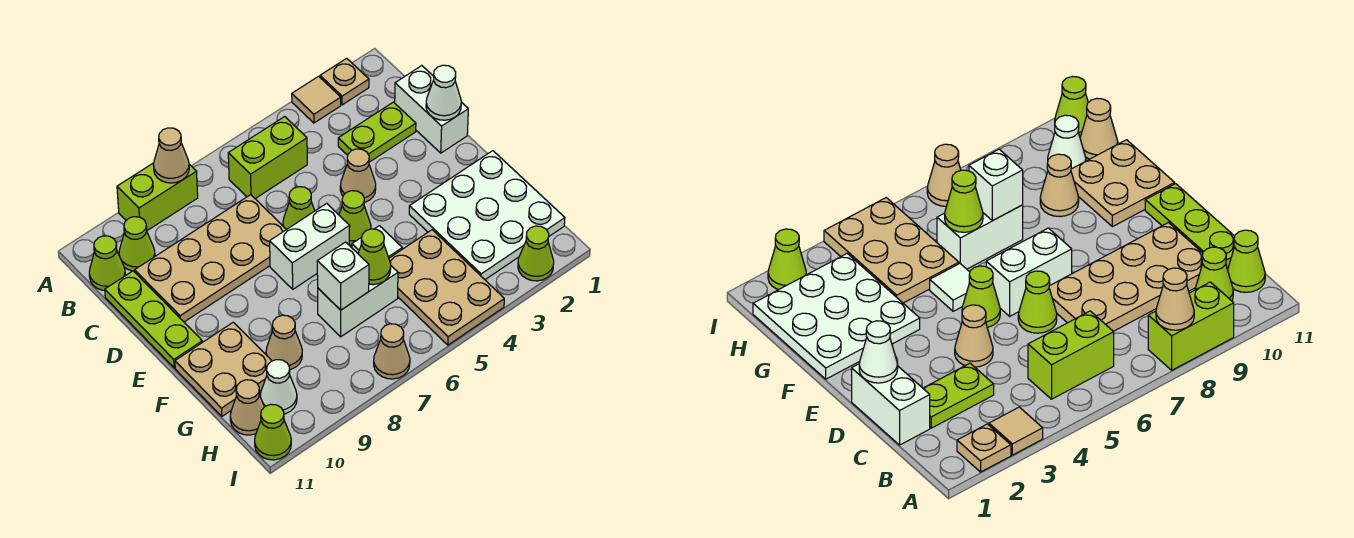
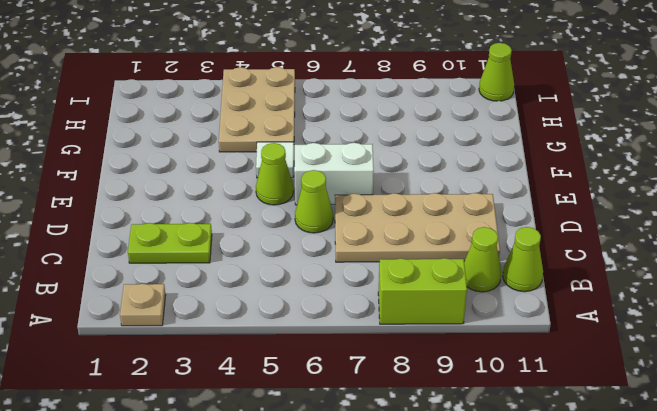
none -> tan 1x1 tile [292,76,341,123]
none -> lime 1x2 brick [228,117,307,199]
none -> white 1x2 brick [395,66,468,153]

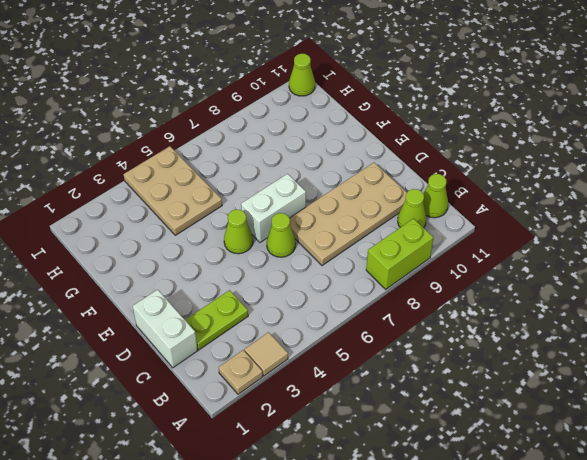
none -> lime 1x2 brick [228,117,307,199]
none -> lime 1x3 plate [105,271,202,368]
none -> tan 1x1 cone [340,149,376,203]

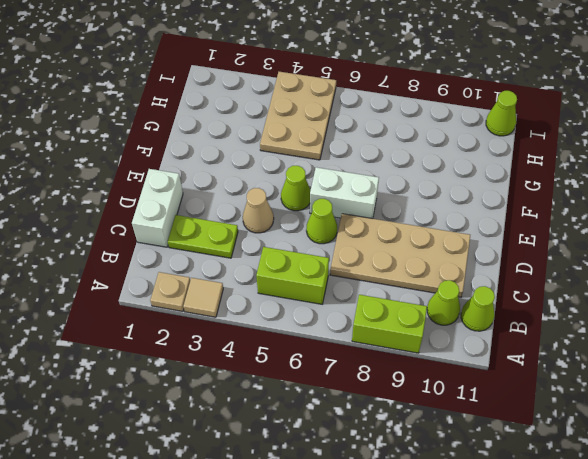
none -> lime 1x3 plate [105,271,202,368]
none -> white 3x3 plate [409,151,565,280]
none -> white 1x1 tile [352,226,402,258]

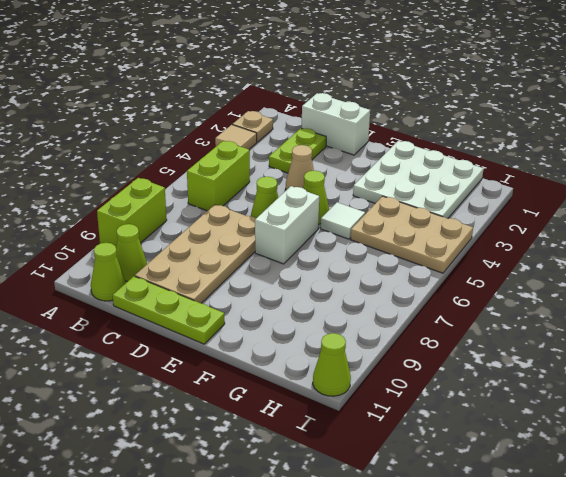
none -> tan 2x2 plate [175,322,272,416]
none -> white 1x2 brick [318,266,398,337]
none -> tan 1x1 cone [266,315,302,370]

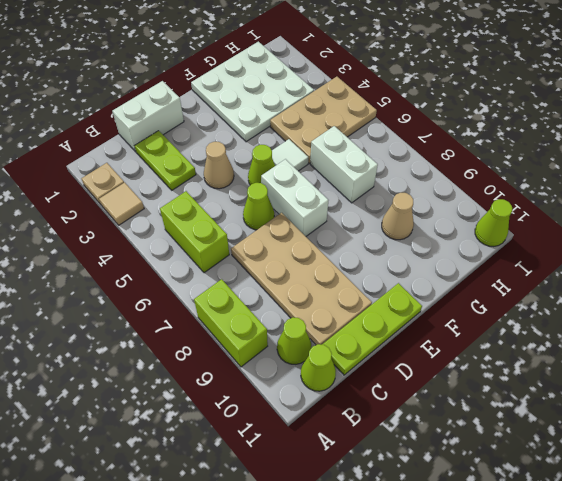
none -> tan 2x2 plate [175,322,272,416]
none -> white 1x1 cone [260,360,297,414]
none -> tan 1x1 cone [230,380,264,435]

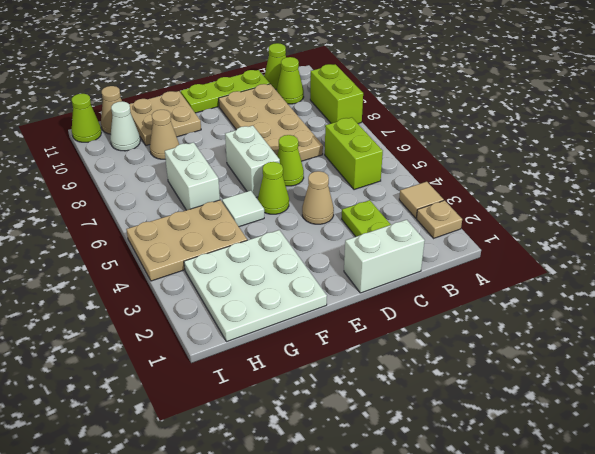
none -> lime 1x1 cone [518,226,554,281]
none -> tan 1x1 cone [374,324,410,379]
none -> tan 1x1 cone [153,128,189,183]

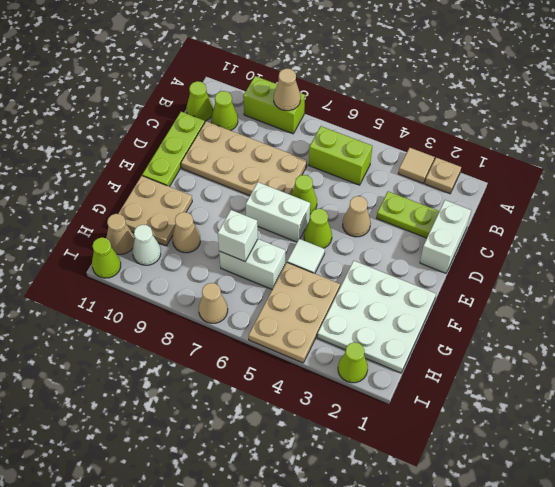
none -> white 1x1 cone [426,65,461,120]
none -> lime 1x1 cone [358,229,391,285]

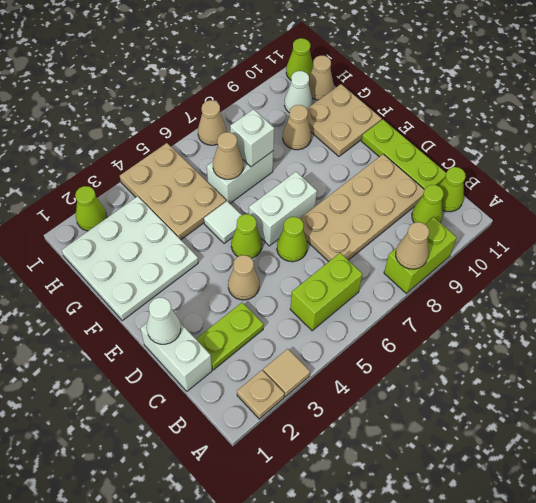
tan 1x1 cone [213,132,243,179] -> lime 1x1 cone [358,229,391,285]

